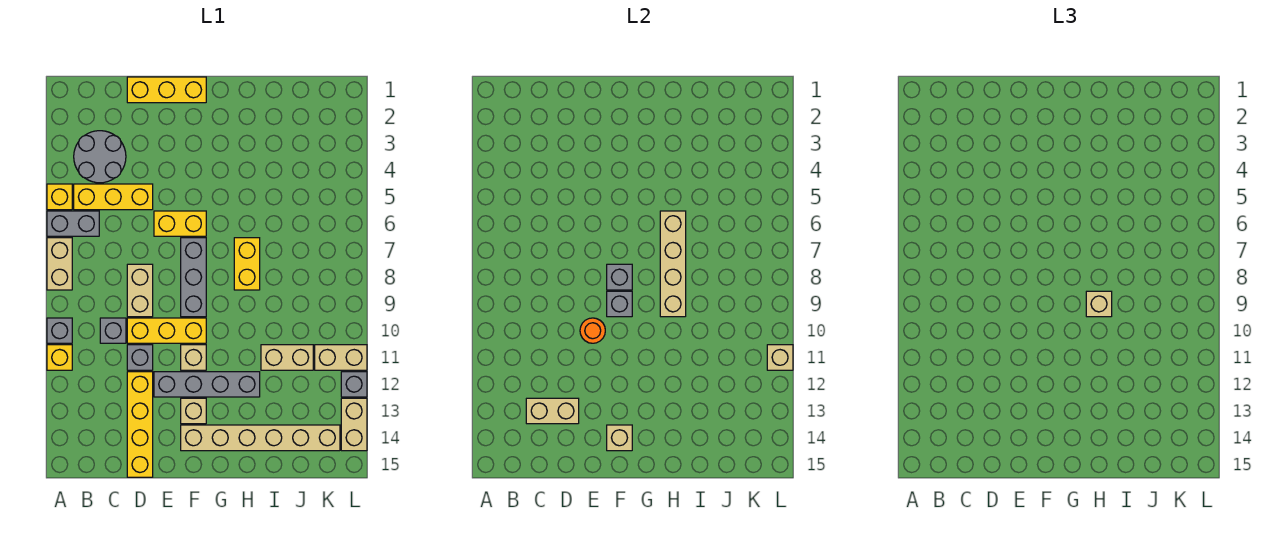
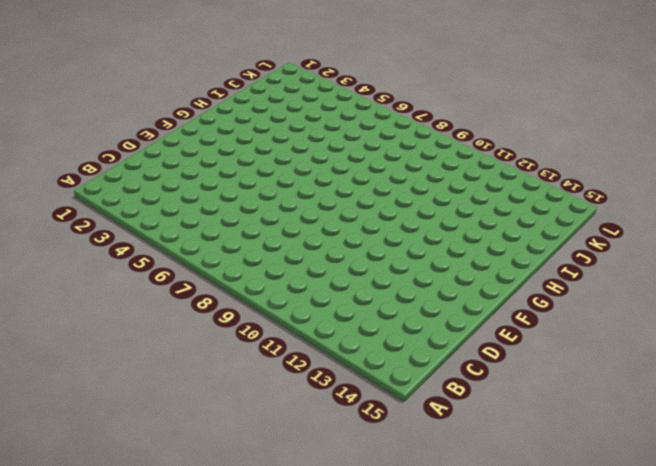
none -> yellow 1x1 brick [47,184,72,210]
none -> grey 1x2 brick [47,211,99,236]
none -> tan 1x2 brick [47,238,72,290]
none -> grey 1x1 brick [47,318,72,343]

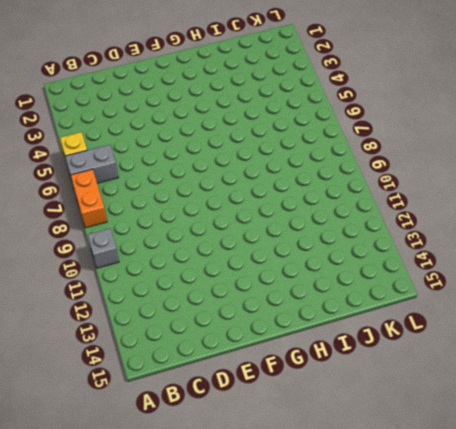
orange 1x2 brick [71,169,107,228] -> tan 1x2 brick [47,238,72,290]
none -> yellow 1x1 brick [47,345,72,370]
none -> grey 2x2 round brick [74,131,126,183]
none -> yellow 1x3 brick [74,184,153,210]
none -> grey 1x1 brick [100,318,126,343]

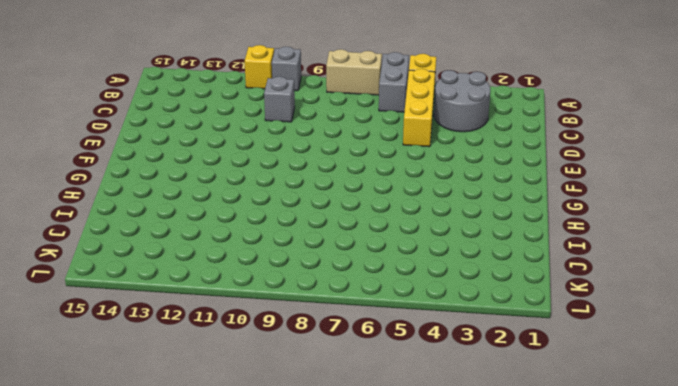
none -> yellow 1x3 brick [127,77,206,103]
none -> tan 1x2 brick [127,264,153,317]
none -> yellow 1x3 brick [127,318,206,343]
none -> grey 1x1 brick [127,345,153,370]

